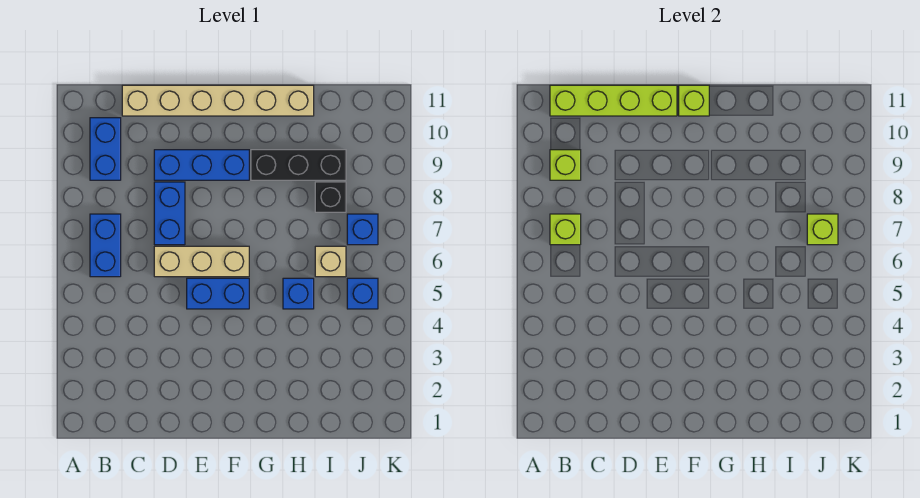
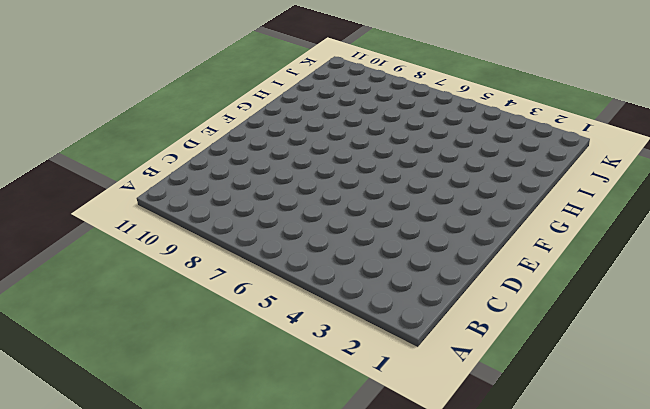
none -> blue 1x2 brick [90,214,121,277]
none -> blue 1x2 brick [90,118,121,180]
none -> tan 1x6 brick [122,85,314,116]

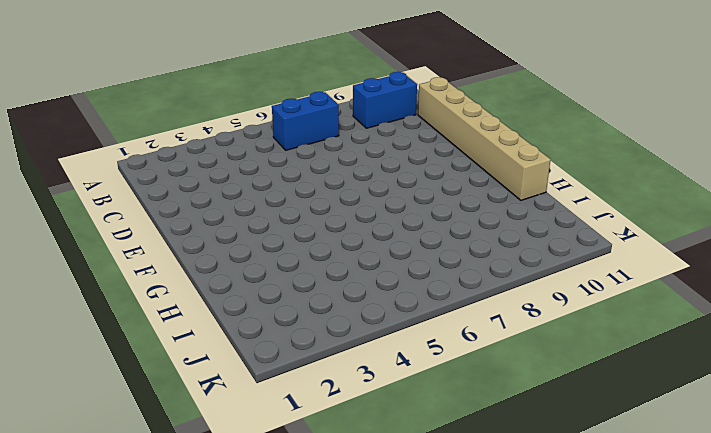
none -> tan 1x3 brick [154,246,249,277]
none -> blue 1x2 brick [154,182,185,245]
none -> blue 1x3 brick [154,150,249,180]

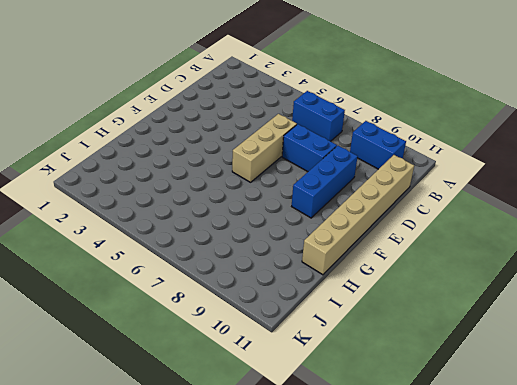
none -> blue 1x2 brick [187,278,249,309]
none -> black 1x3 brick [251,150,346,180]
none -> blue 1x1 brick [283,278,314,309]

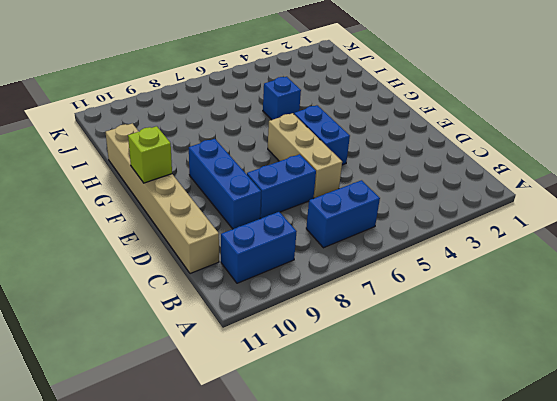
none -> black 1x3 brick [251,150,346,180]
none -> tan 1x1 brick [315,246,346,277]
none -> black 1x1 brick [315,182,346,212]

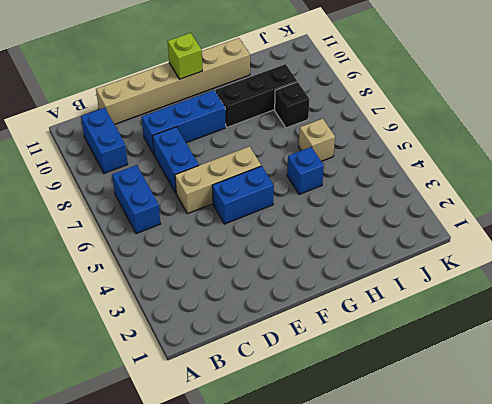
none -> blue 1x1 brick [347,278,378,309]
none -> blue 1x1 brick [347,214,378,245]
none -> lime 1x1 brick [550,214,581,245]

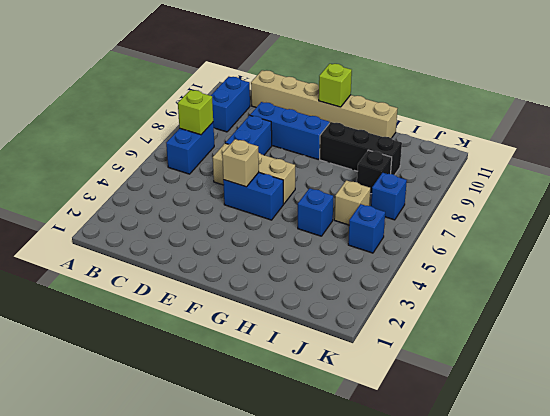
tan 1x1 brick [222,139,259,187] -> none
none -> lime 1x1 brick [550,150,581,180]
none -> lime 1x4 brick [550,85,677,116]
none -> lime 1x1 brick [807,214,838,245]

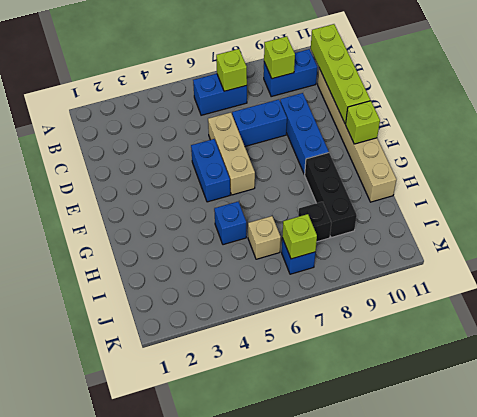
none -> blue 1x1 brick [347,278,378,309]

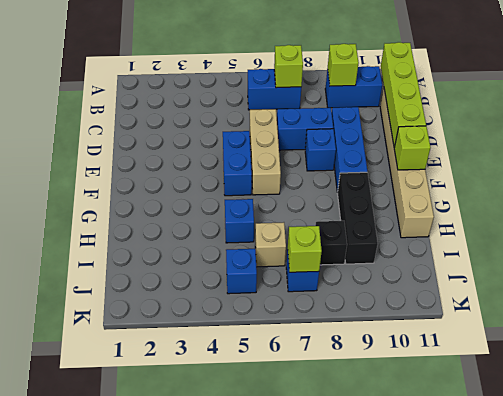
blue 1x1 brick [305,129,336,171] -> none

